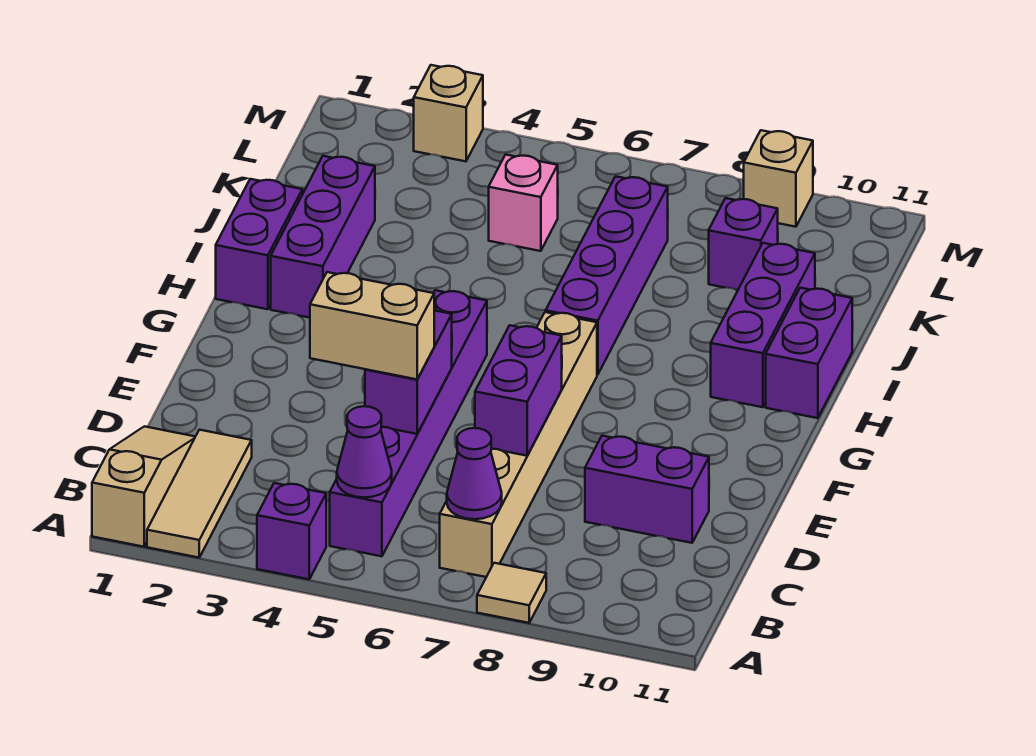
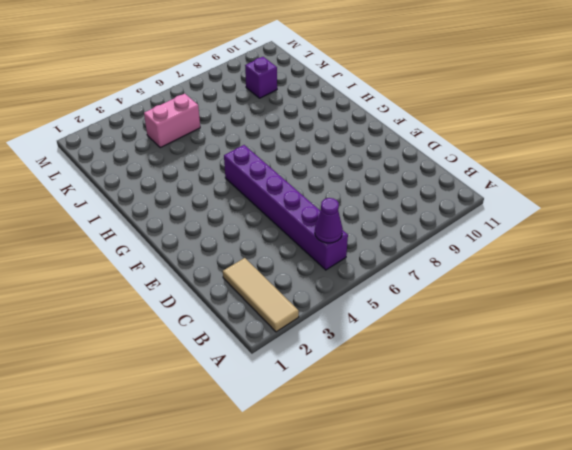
pink 1x2 brick [144,94,200,148] -> pink 1x1 brick [489,155,558,251]
none -> tan 1x3 slope [92,426,195,547]
none -> purple 1x1 brick [257,483,326,579]
none -> tan 1x1 tile [477,563,546,623]

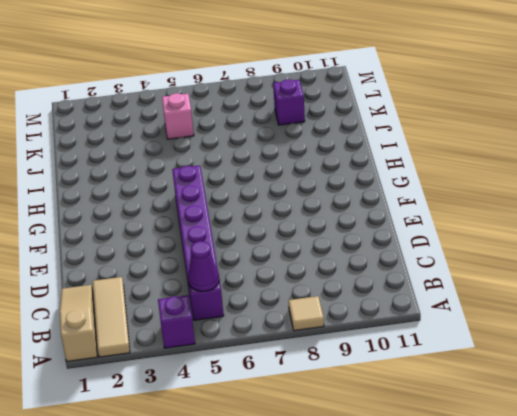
none -> tan 1x6 brick [440,312,597,577]
none -> purple 1x2 brick [585,436,709,543]
none -> purple 1x2 brick [216,179,302,309]

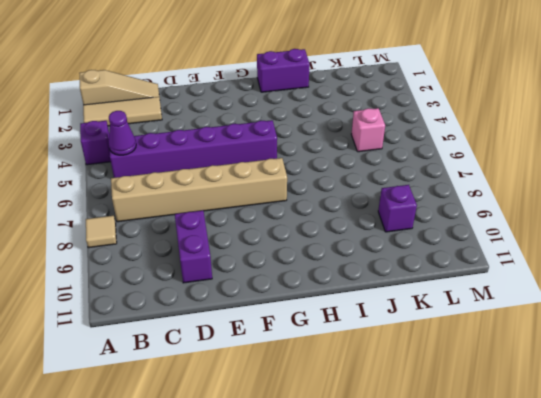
none -> purple 1x3 brick [271,156,375,318]
none -> purple 1x4 brick [546,176,668,375]
none -> purple 1x3 brick [711,243,815,407]

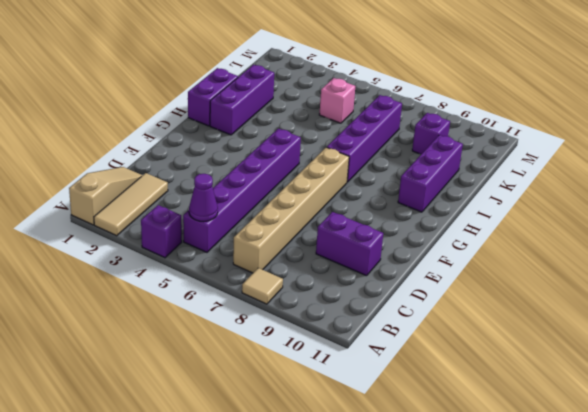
none -> purple 1x2 brick [766,288,852,418]
none -> tan 1x1 brick [414,65,483,161]
none -> tan 1x1 brick [744,130,813,227]

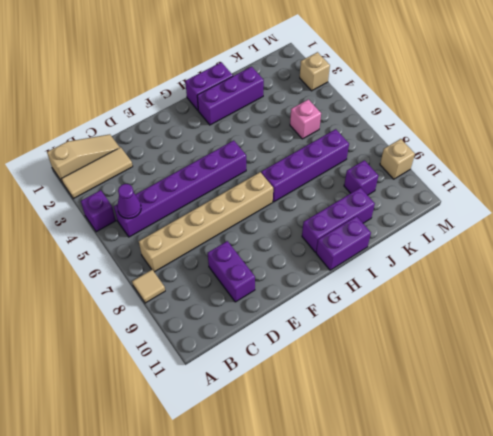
none -> purple 1x1 cone [447,428,502,519]
none -> purple 1x2 brick [365,310,452,434]
none -> purple 1x2 brick [475,325,562,456]

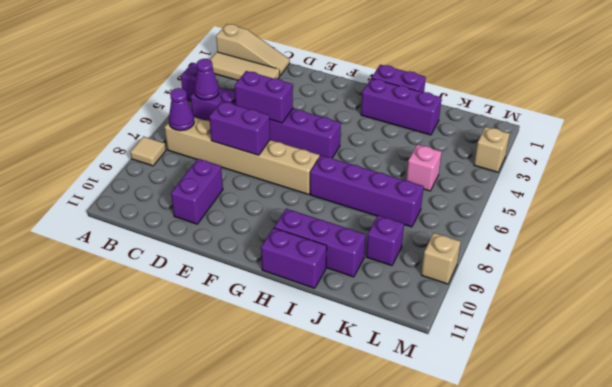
none -> tan 1x2 brick [310,272,434,379]

